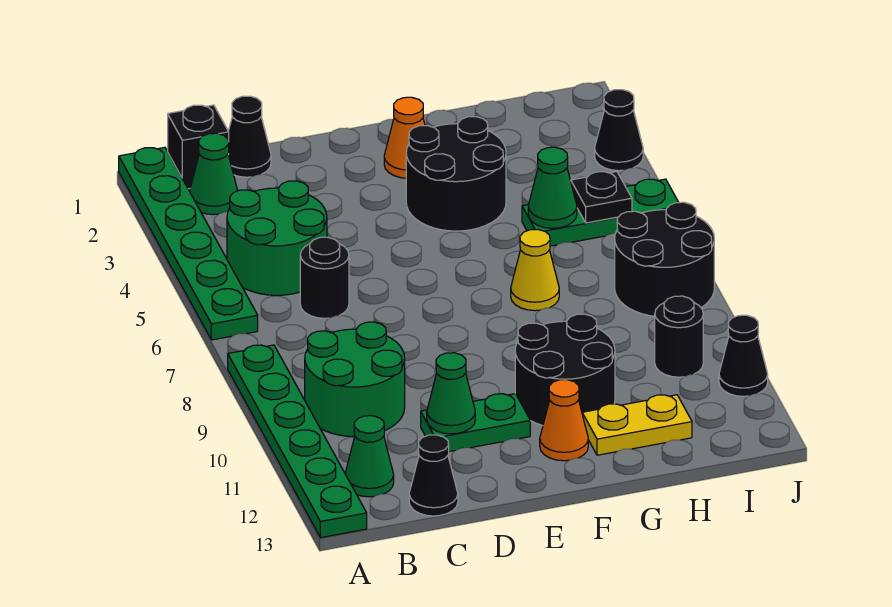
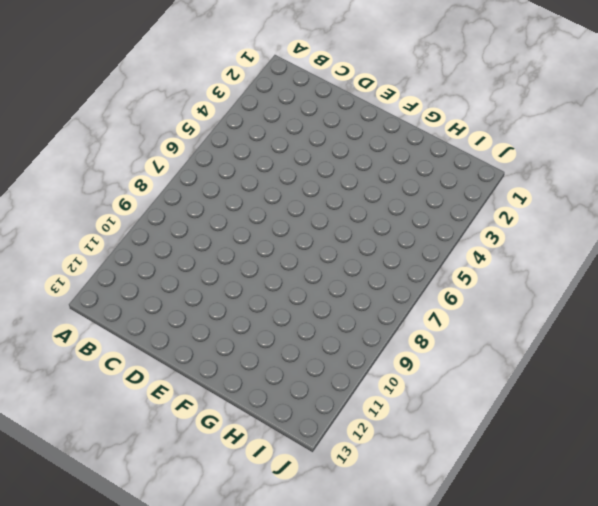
none -> green 1x6 plate [119,147,258,340]
none -> green 1x6 plate [228,345,367,538]
none -> black 1x1 brick [168,105,229,189]

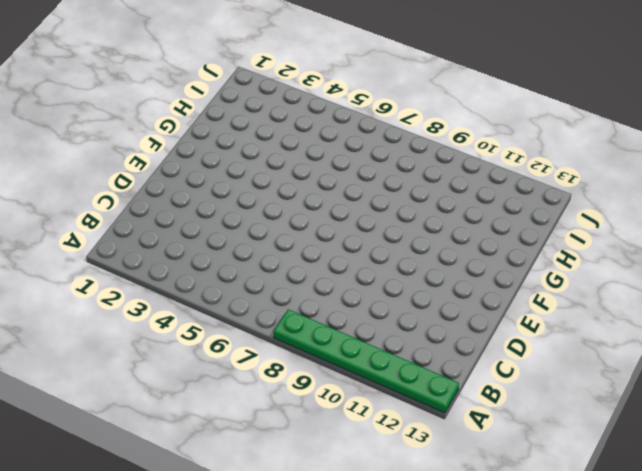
none -> green 1x6 plate [119,147,258,340]
none -> black 1x1 brick [168,105,229,189]
none -> green 1x1 cone [190,133,238,215]

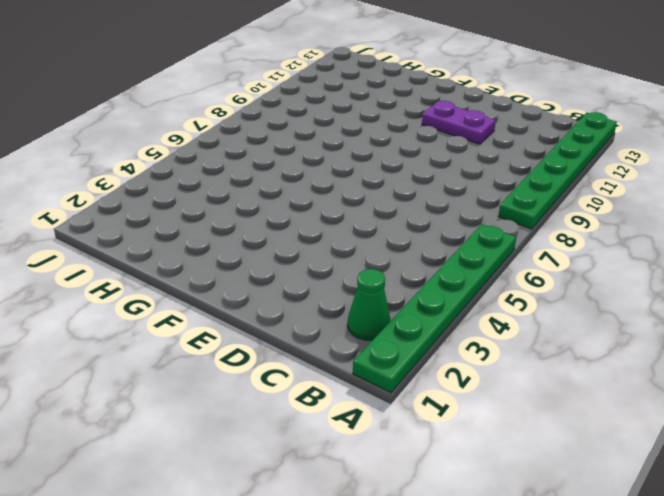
purple 1x2 plate [422,101,496,144] -> green 1x2 plate [421,394,530,452]
none -> black 1x1 brick [168,105,229,189]
none -> green 2x2 round brick [227,181,327,295]
none -> green 2x2 round brick [305,322,405,437]

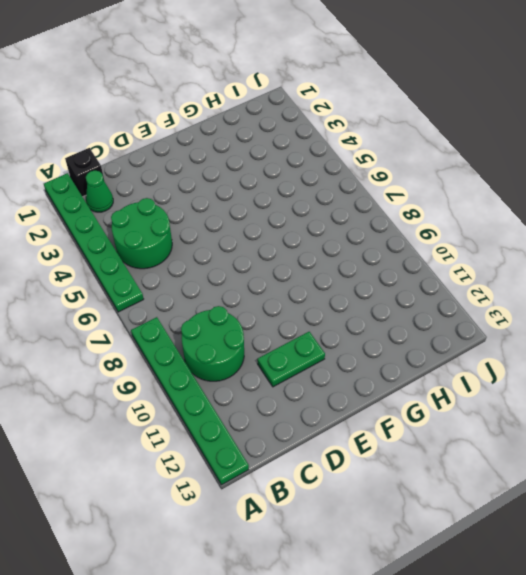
none -> green 1x1 cone [345,416,394,497]
none -> black 1x1 cone [228,96,271,177]
none -> black 1x1 round brick [300,237,349,318]

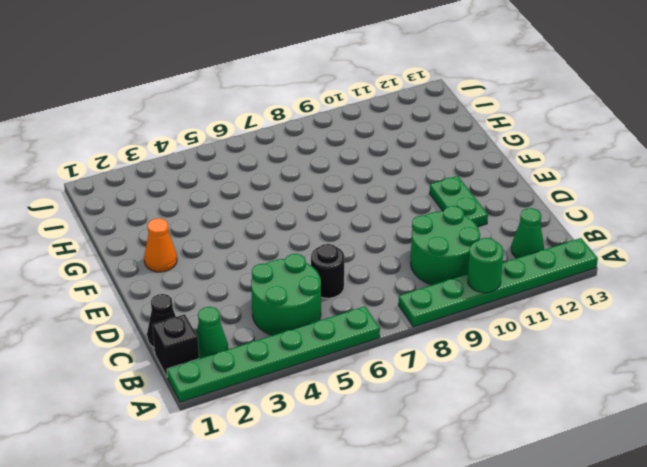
green 1x1 round brick [468,238,503,293] -> none
none -> black 1x1 cone [409,435,458,516]
none -> black 2x2 round brick [406,117,506,231]
none -> black 2x2 round brick [515,314,615,426]

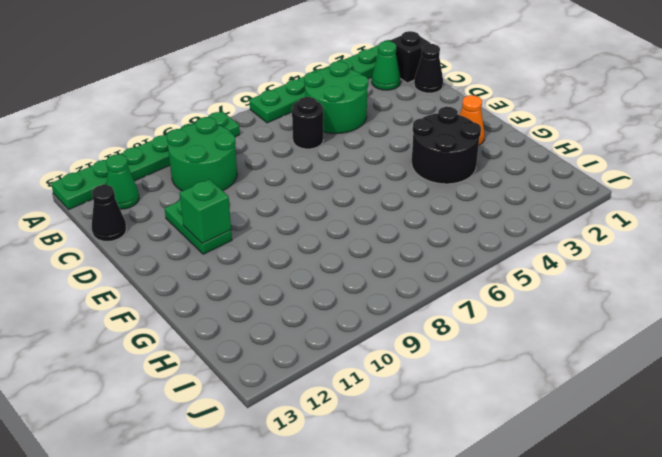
green 1x1 brick [180,179,231,244] -> none
none -> black 2x2 round brick [515,314,615,426]
none -> orange 1x1 cone [540,380,588,461]
none -> yellow 1x1 cone [511,229,559,311]

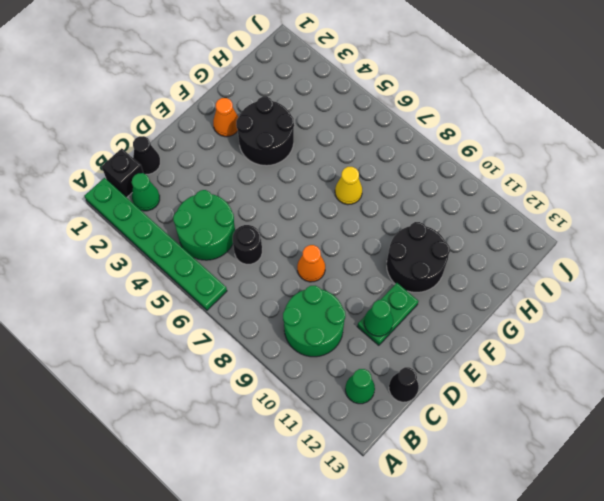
orange 1x1 cone [297,245,325,282] -> orange 1x1 cone moved to [540,380,588,461]
none -> green 1x6 plate [228,345,367,538]
none -> yellow 1x2 plate [582,395,692,455]
none -> green 1x3 plate [522,179,679,246]

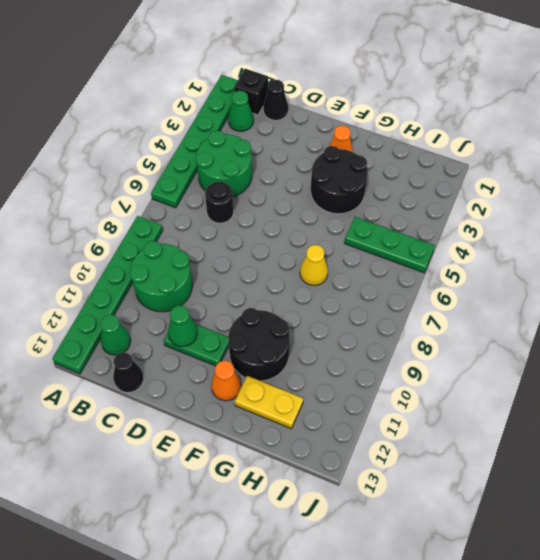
none -> black 2x2 round brick [615,202,714,316]
none -> black 1x1 round brick [655,296,703,377]
none -> black 1x1 cone [595,90,643,171]

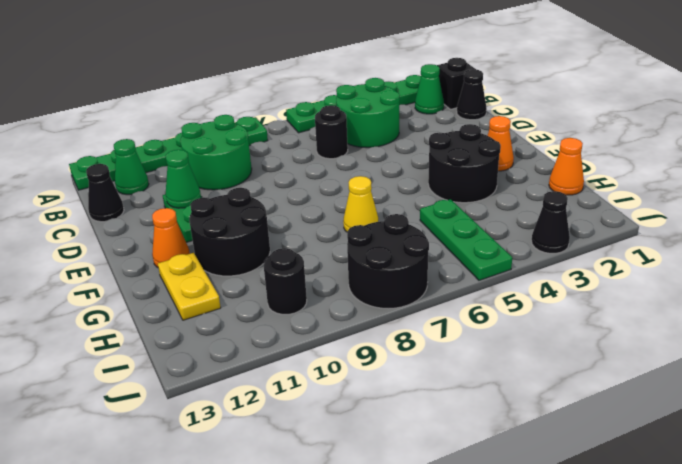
orange 1x1 cone [549,138,584,195] -> none
none -> black 1x1 cone [719,315,768,396]
none -> green 1x1 cone [528,147,577,228]
none -> black 1x1 plate [571,172,632,223]

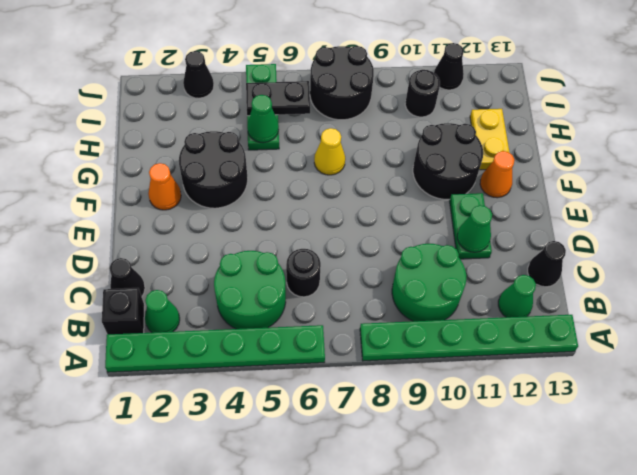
black 1x2 plate [246,81,310,116] -> black 1x1 plate [571,172,632,223]

